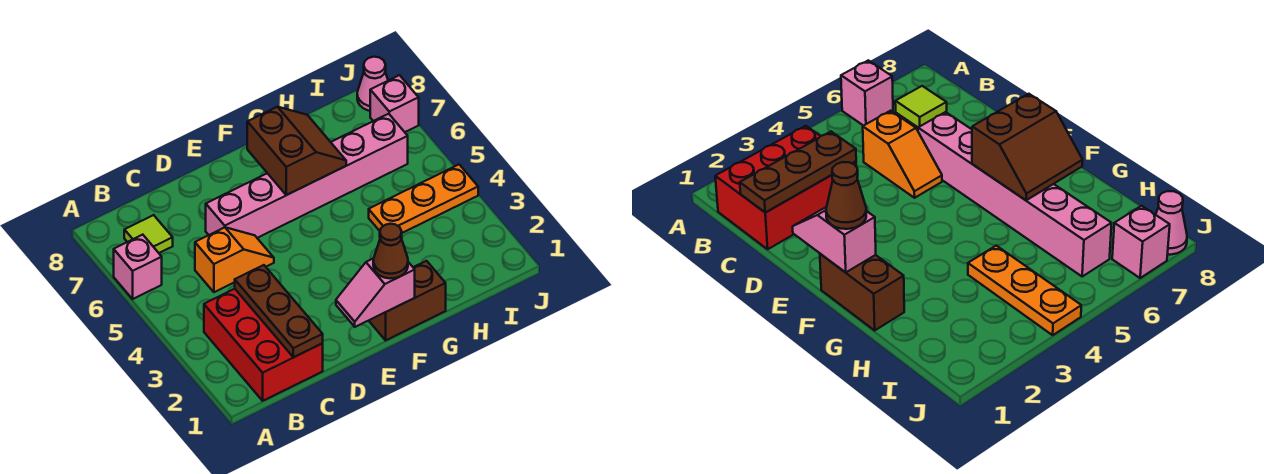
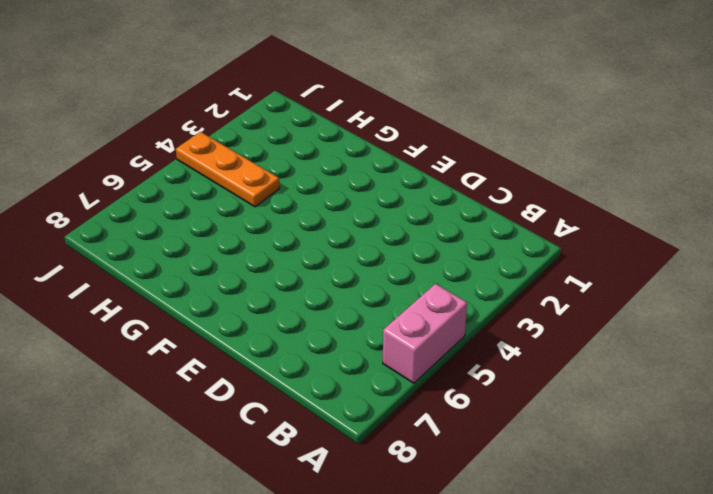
pink 1x2 brick [383,284,467,383] -> pink 1x1 brick [114,235,162,299]
none -> red 2x3 brick [204,289,323,401]
none -> lime 1x1 tile [124,215,173,253]
none -> orange 1x2 slope [195,227,274,292]

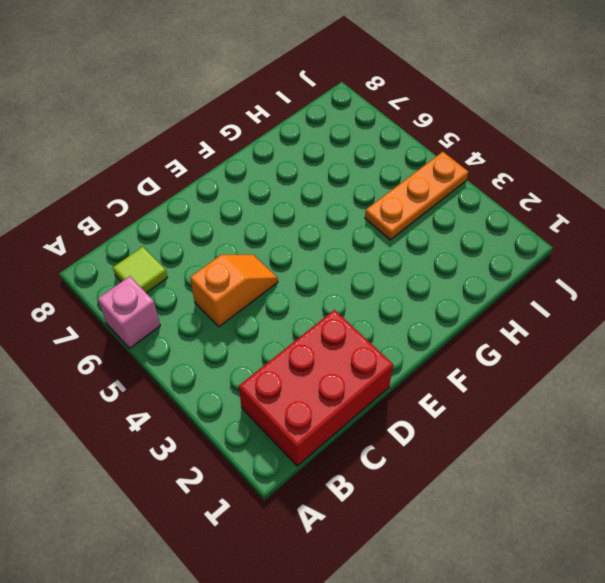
red 2x3 brick [239,310,393,466] -> red 2x3 brick turned to [204,289,323,401]
none -> pink 1x6 brick [206,114,408,238]
none -> brown 1x2 brick [369,261,446,340]
none -> pink 1x1 brick [370,75,419,132]

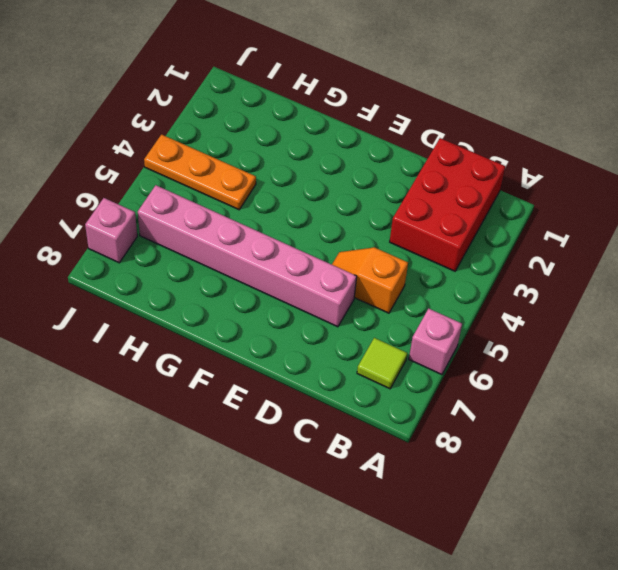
none -> brown 1x2 brick [369,261,446,340]
none -> pink 1x1 cone [357,57,388,111]
none -> brown 1x3 plate [235,265,323,357]

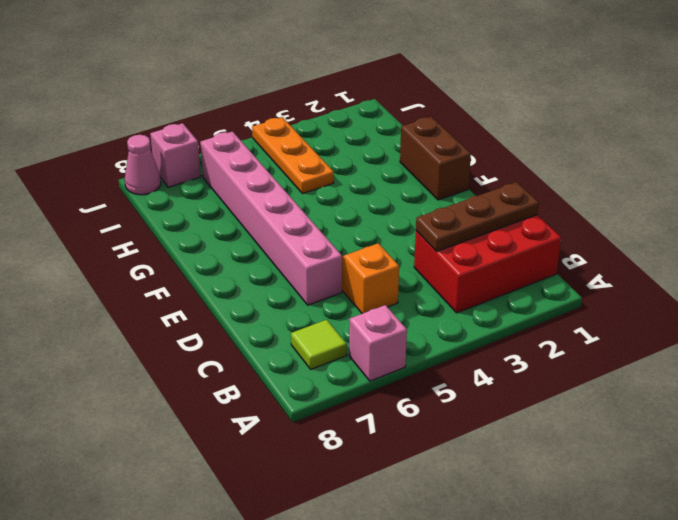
none -> pink 1x2 slope [336,258,415,327]
none -> brown 2x2 slope [247,107,346,195]
none -> brown 1x1 cone [373,224,408,278]

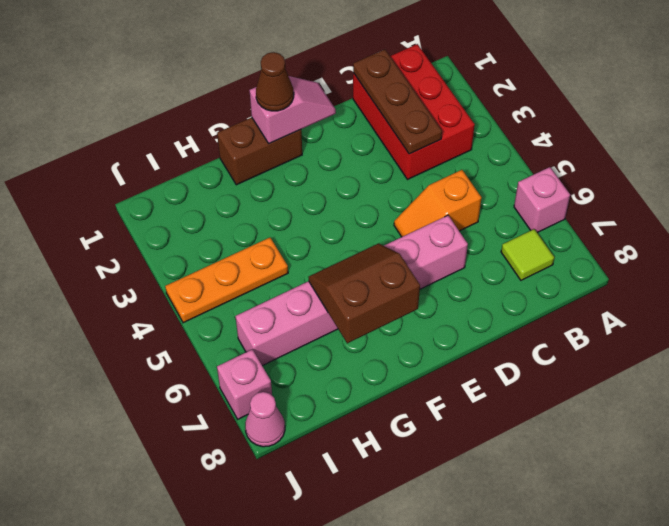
brown 2x2 slope [309,243,420,343] -> brown 2x2 slope turned to [247,107,346,195]

